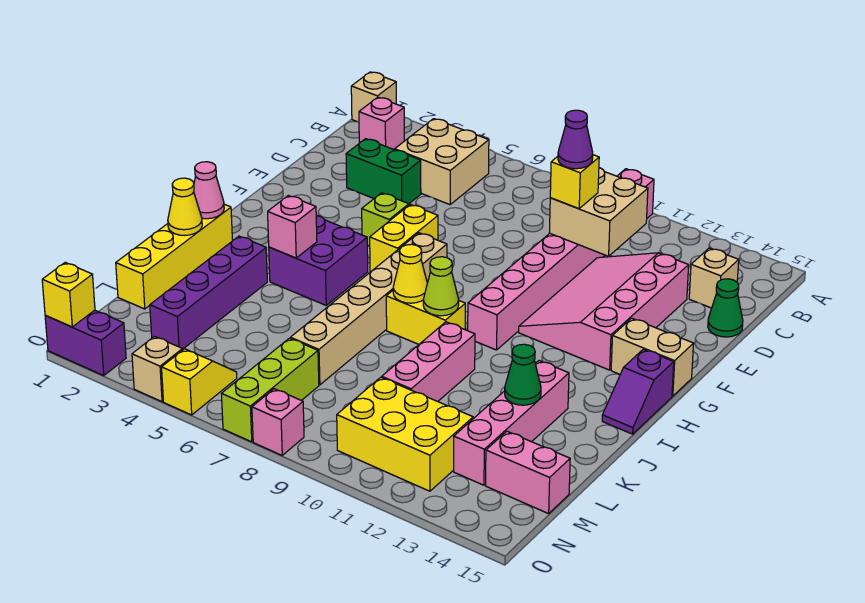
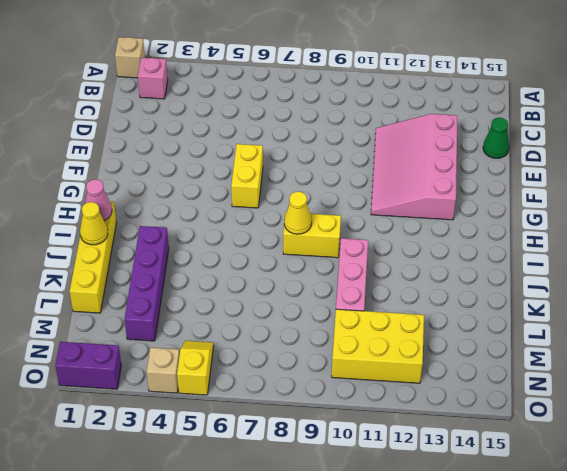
none -> pink 1x8 brick [468,169,654,350]
none -> tan 2x2 brick [395,119,489,205]
none -> tan 1x1 brick [689,248,739,308]
none -> green 1x2 brick [346,139,421,204]

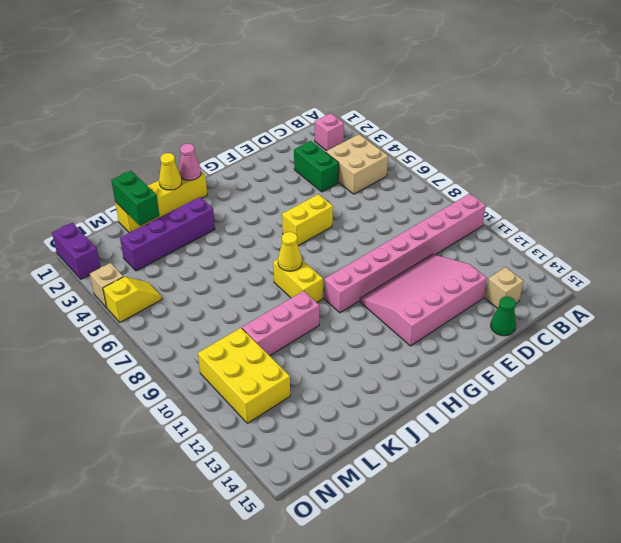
green 1x2 brick [111,171,160,226] -> none
none -> tan 1x1 brick [351,72,396,122]
none -> lime 1x1 brick [362,193,409,246]
none -> tan 1x6 brick [290,233,447,385]
none -> tan 1x2 brick [611,318,694,396]

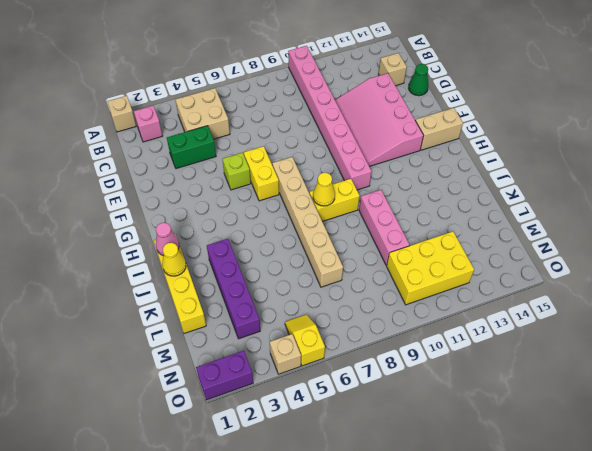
none -> purple 2x2 brick [269,216,368,305]
none -> purple 1x2 slope [602,349,674,434]
none -> pink 1x4 brick [454,361,569,485]
none -> lime 1x3 brick [222,338,319,442]

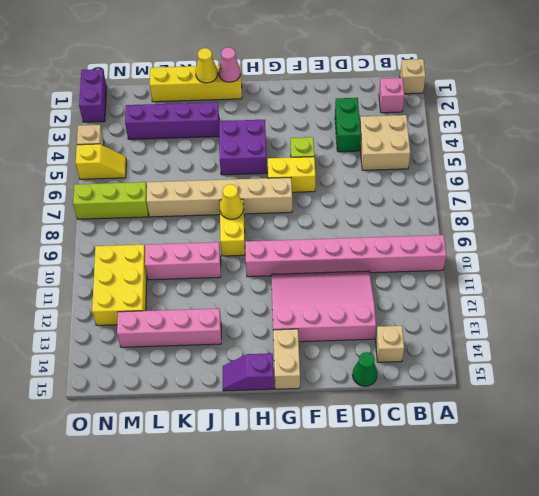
none -> pink 1x2 brick [486,431,570,514]
none -> pink 1x1 brick [252,389,304,455]
none -> tan 2x2 brick [549,168,648,256]
none -> pink 1x1 brick [268,196,317,258]

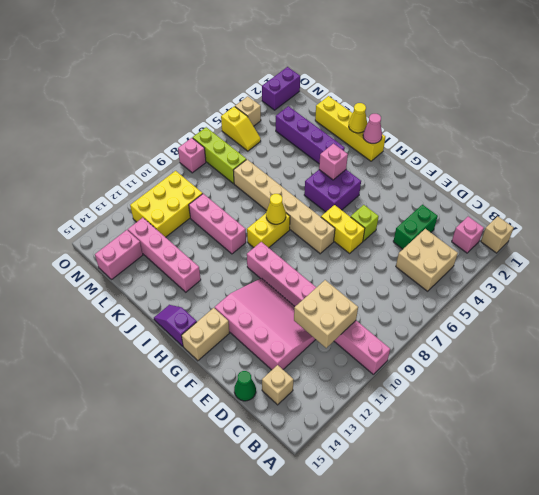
none -> lime 1x1 cone [423,257,459,316]
none -> green 1x1 cone [505,344,541,405]
none -> yellow 1x1 brick [42,262,95,327]
none -> yellow 1x1 brick [550,155,599,209]

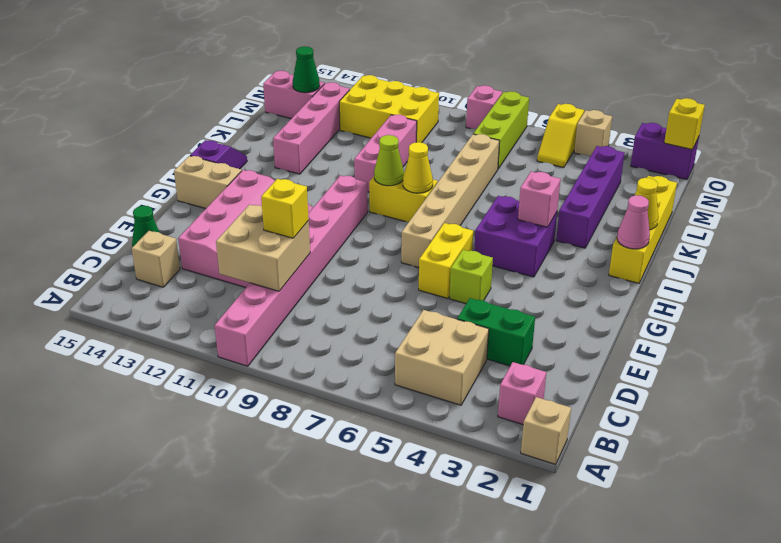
green 1x1 cone [293,46,320,93] -> green 1x1 cone moved to [505,344,541,405]
none -> purple 1x1 cone [558,110,593,169]

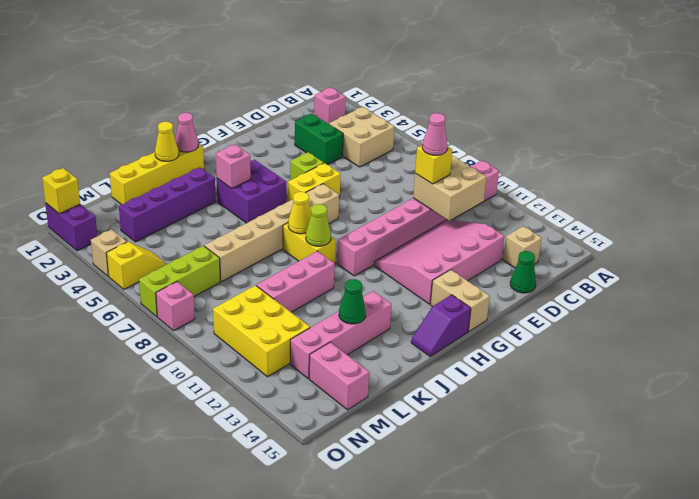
pink 1x1 cone [422,113,448,155] -> purple 1x1 cone [558,110,593,169]
none -> tan 1x1 brick [351,72,396,122]

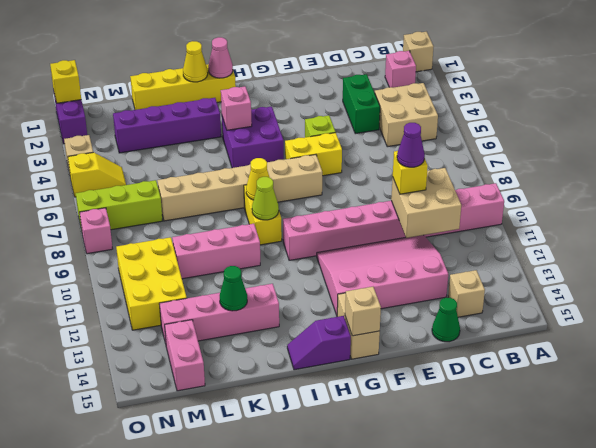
tan 1x1 brick [345,287,381,336] -> none

